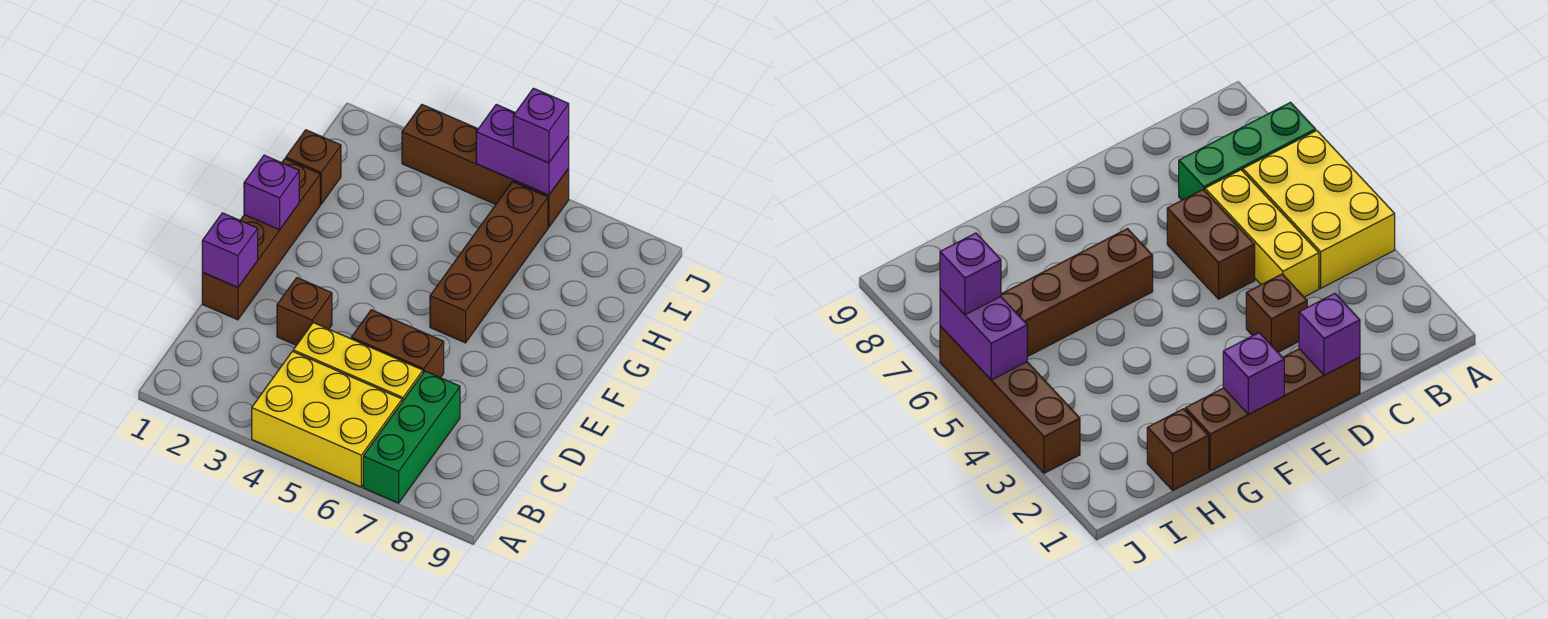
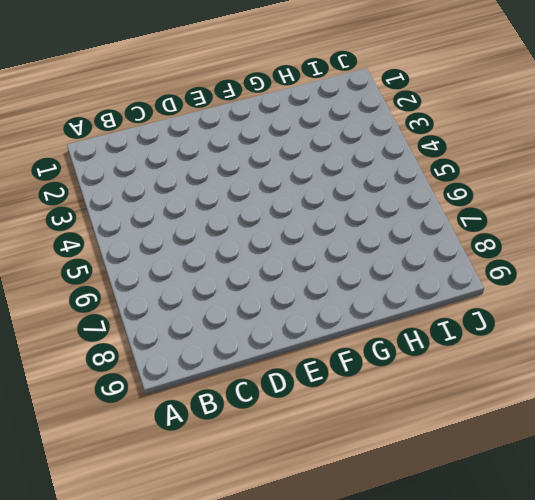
none -> yellow 2x3 brick [252,351,402,487]
none -> green 1x3 brick [363,371,460,503]
none -> yellow 1x3 brick [293,323,423,402]

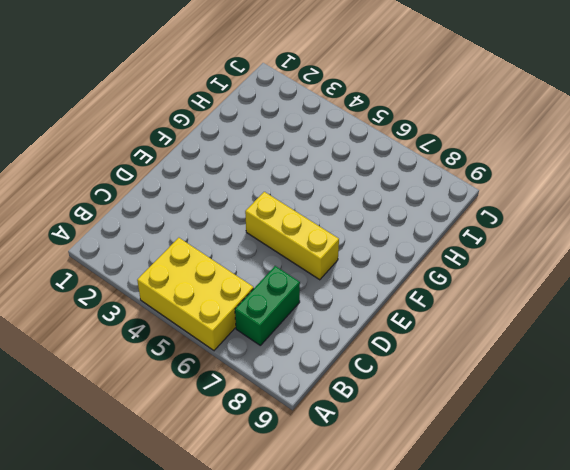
green 1x2 brick [235,266,300,345] -> green 1x3 brick [363,371,460,503]
yellow 1x3 brick [245,192,339,280] -> yellow 1x3 brick moved to [293,323,423,402]
none -> brown 1x4 brick [202,159,320,320]
none -> brown 1x1 brick [277,278,332,345]
none -> brown 1x2 brick [351,310,444,378]

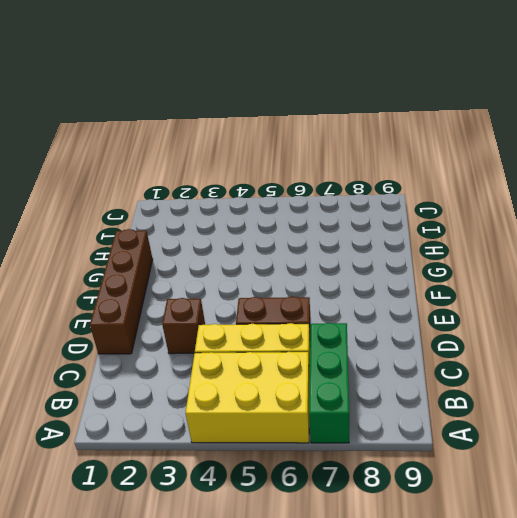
none -> brown 1x4 brick [430,182,548,343]
none -> brown 1x1 brick [286,130,341,204]
none -> brown 1x4 brick [402,105,569,227]

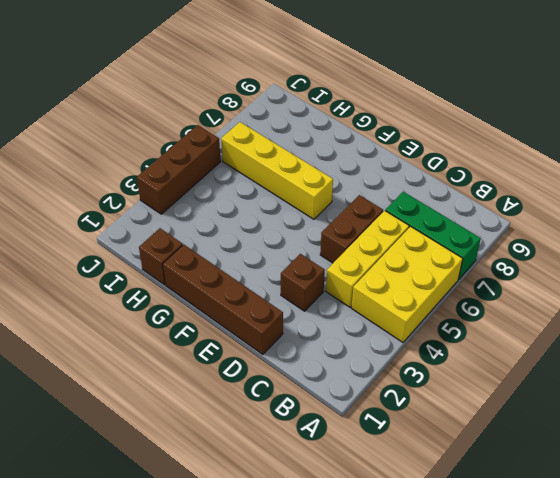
yellow 1x4 brick [221,122,333,219] -> brown 1x4 brick [430,182,548,343]
brown 1x3 brick [137,125,221,214] -> brown 1x4 brick [402,105,569,227]
none -> purple 1x1 brick [202,213,258,288]
none -> purple 1x1 brick [244,155,299,230]
none -> purple 1x2 brick [476,104,569,195]

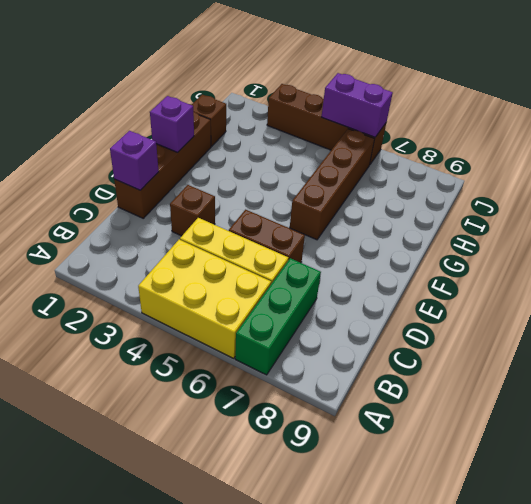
none -> purple 1x1 brick [513,88,569,163]

